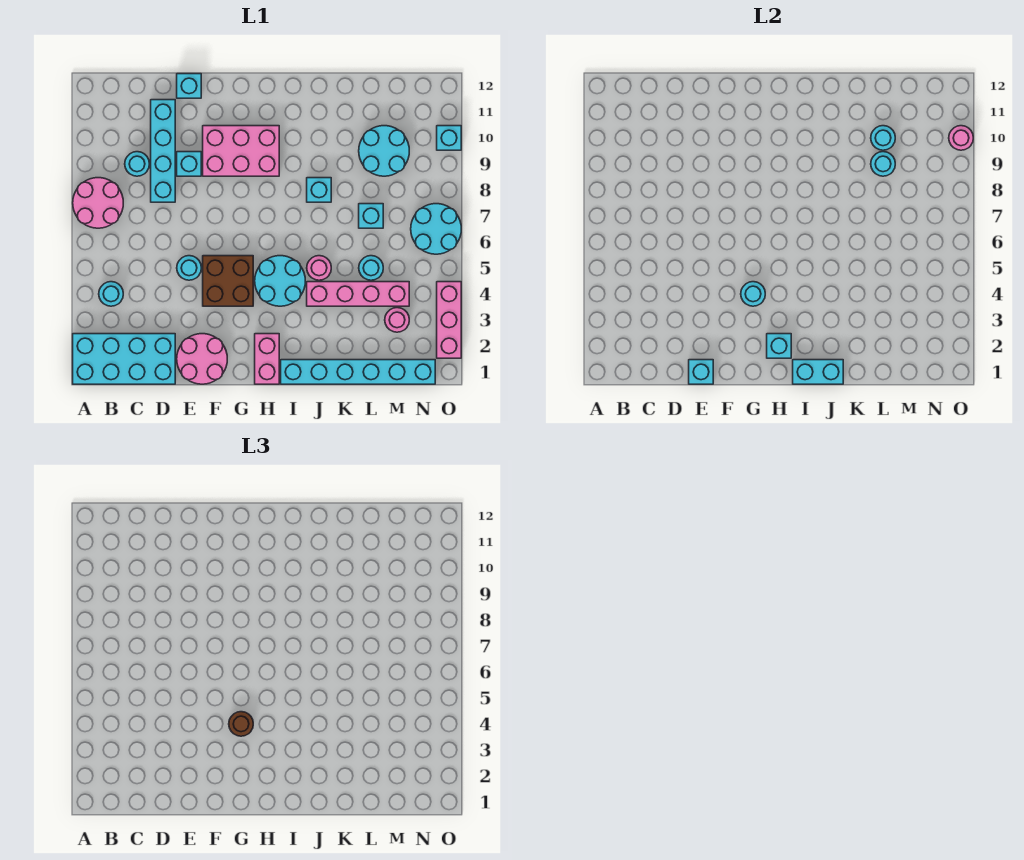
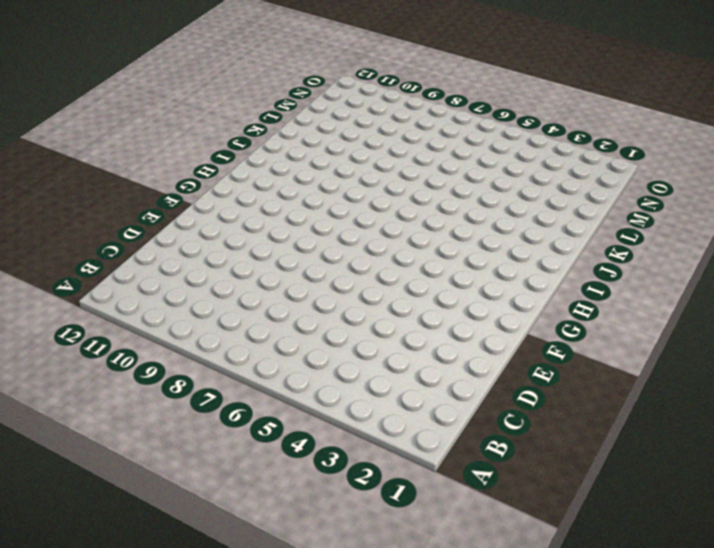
none -> cyan 2x4 brick [73,334,175,384]
none -> pink 2x2 round brick [73,178,123,228]
none -> cyan 1x1 round brick [99,282,123,306]
none -> cyan 1x1 round brick [125,152,149,176]

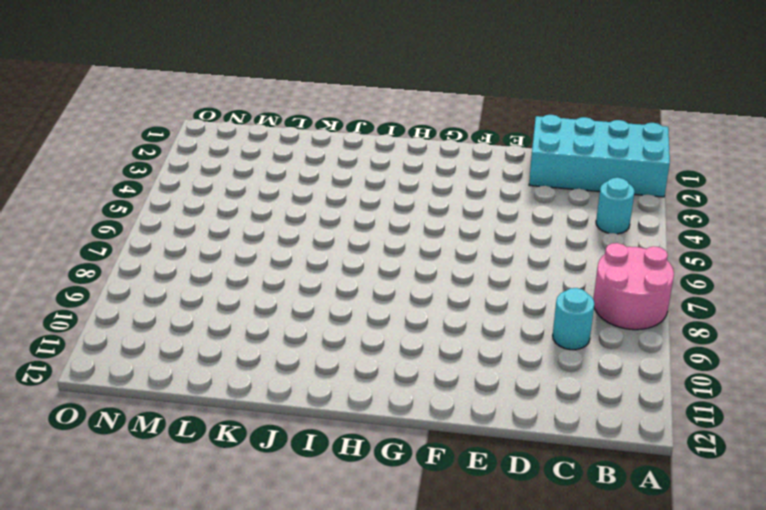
none -> cyan 1x4 brick [151,100,175,202]
none -> pink 2x2 round brick [177,334,227,384]
none -> cyan 1x1 round brick [177,256,201,280]
none -> cyan 1x1 brick [177,152,201,176]

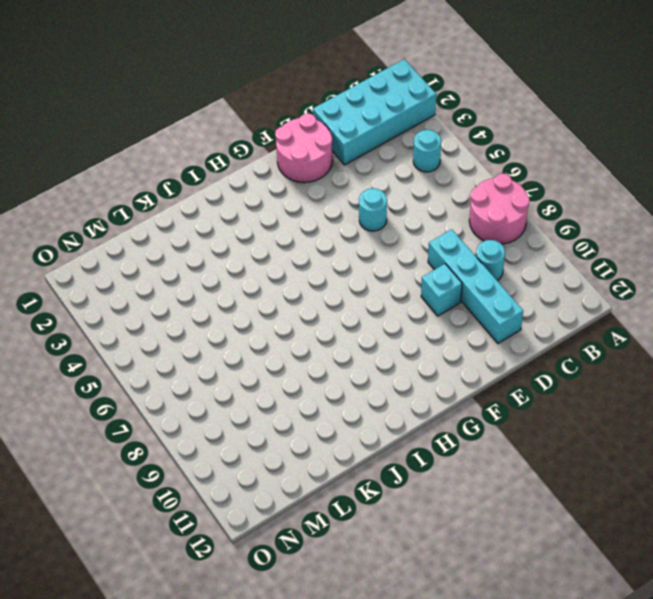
none -> cyan 1x1 brick [177,74,201,98]
none -> brown 2x2 brick [203,256,253,306]
none -> pink 2x3 brick [203,126,279,176]
none -> pink 1x2 brick [255,334,279,384]

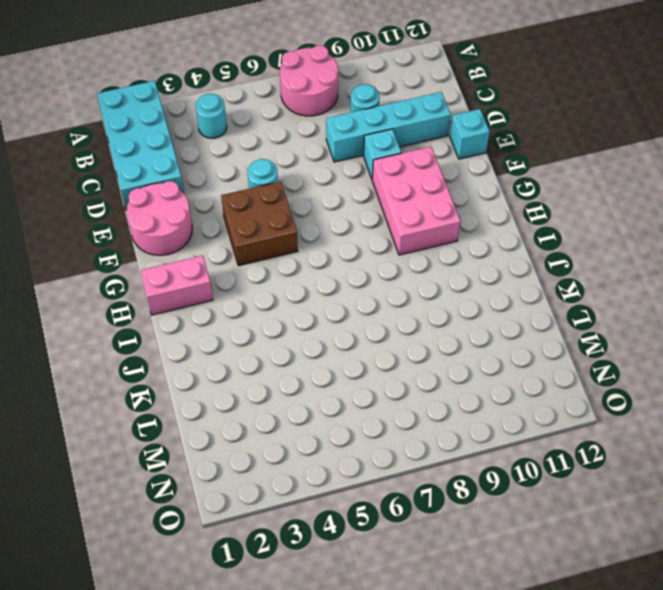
none -> cyan 2x2 round brick [255,256,305,306]
none -> cyan 1x6 brick [281,360,435,384]
none -> pink 1x4 brick [307,282,409,306]
none -> pink 1x1 round brick [307,256,331,280]

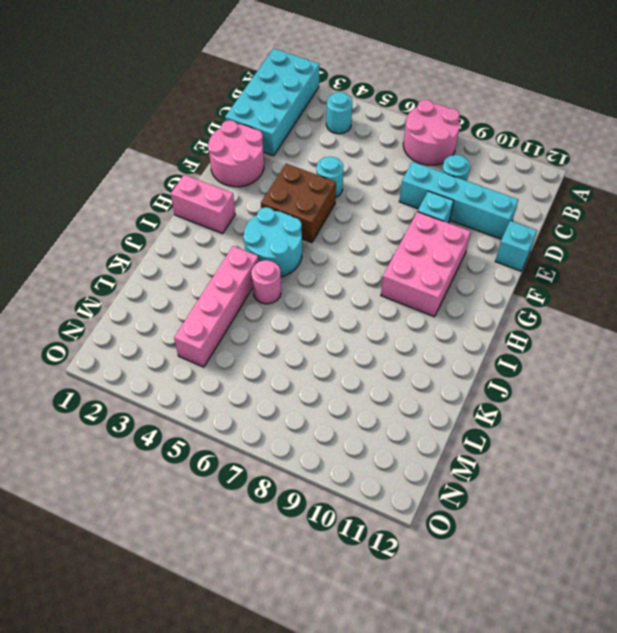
none -> cyan 1x6 brick [281,360,435,384]
none -> cyan 1x1 brick [307,178,331,202]
none -> cyan 1x1 round brick [359,256,383,280]
none -> cyan 1x1 brick [359,204,383,228]

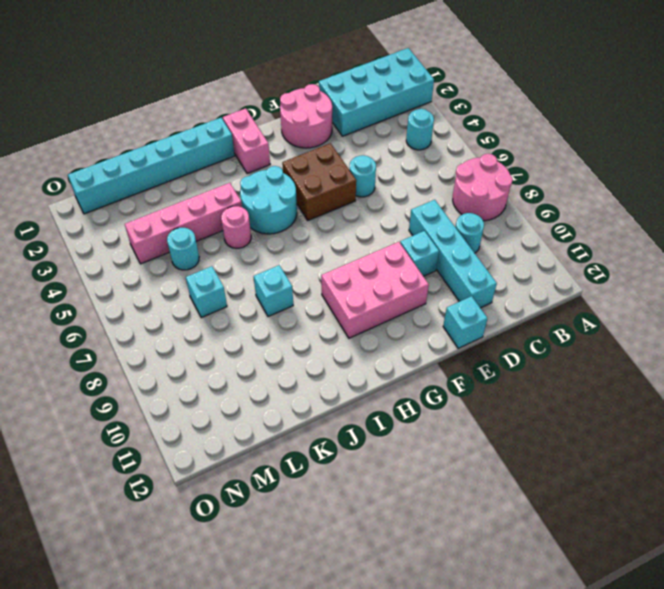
none -> cyan 2x2 round brick [359,126,409,176]
none -> pink 1x1 round brick [385,308,409,332]
none -> cyan 2x2 round brick [411,204,461,254]
none -> pink 1x3 brick [437,282,461,358]

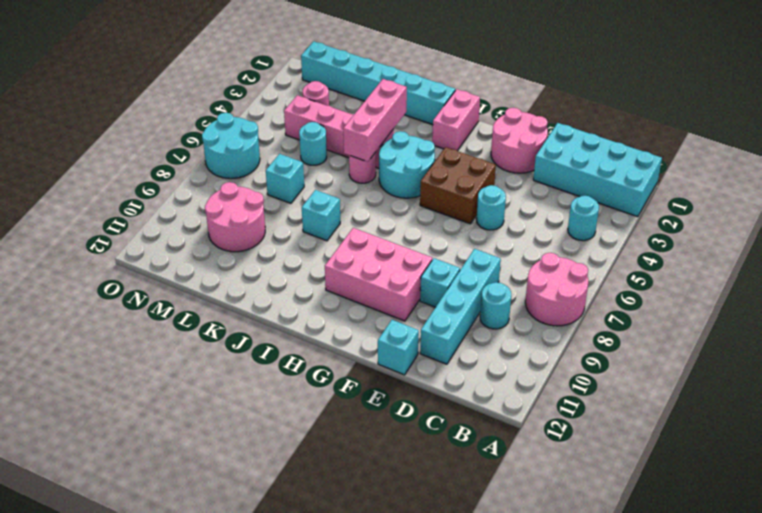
pink 1x3 brick [343,79,407,162] -> pink 1x3 brick moved to [437,282,461,358]
pink 2x2 round brick [205,182,265,252] -> cyan 2x2 round brick [359,126,409,176]
none -> cyan 1x1 brick [437,126,461,150]
none -> cyan 1x1 brick [689,360,713,384]
none -> cyan 1x1 round brick [741,282,765,306]
none -> cyan 1x1 brick [767,334,791,358]

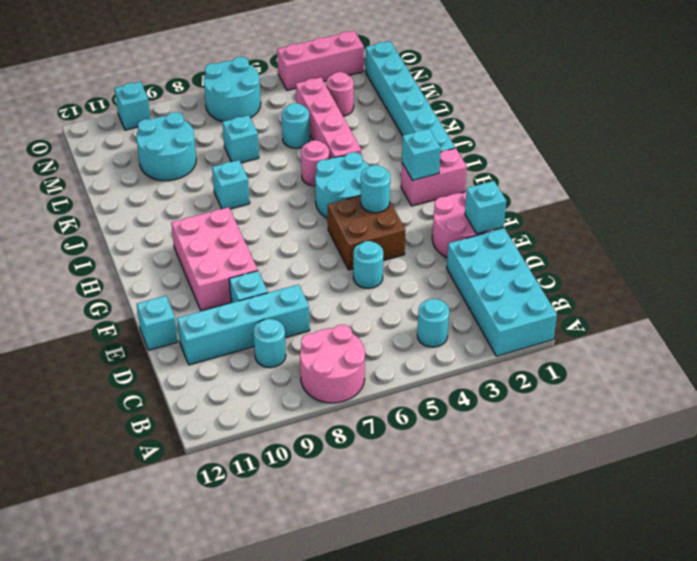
none -> cyan 1x2 brick [793,360,843,384]
none -> cyan 1x1 round brick [871,152,895,176]
none -> cyan 1x1 round brick [871,126,895,150]
none -> pink 1x1 round brick [949,126,973,150]

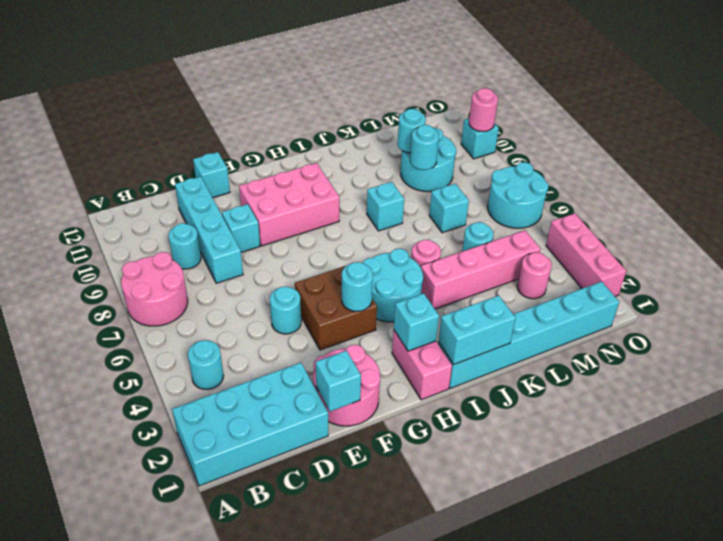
none -> brown 1x1 round brick [229,712,253,736]

